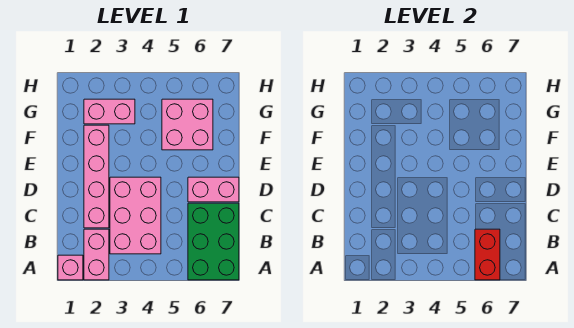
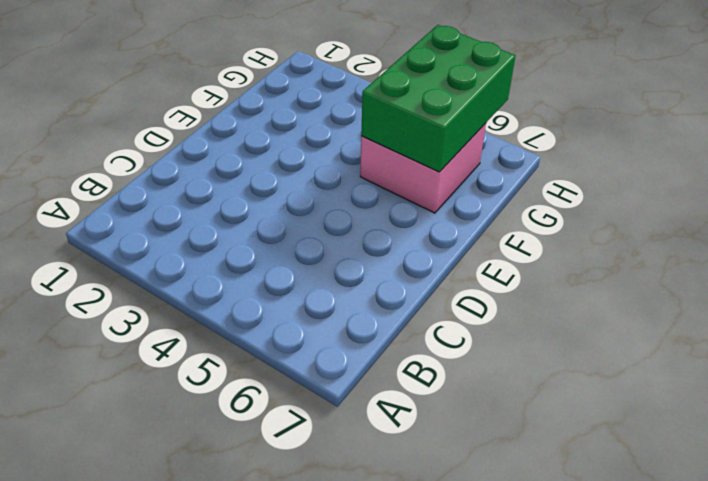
green 2x3 brick [361,25,515,172] -> green 2x3 brick moved to [188,203,239,280]
none -> pink 1x1 brick [58,255,83,280]
none -> pink 1x2 brick [84,229,109,280]

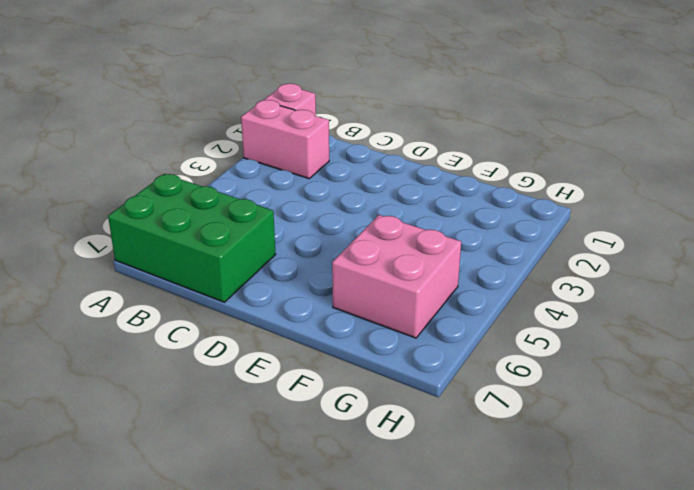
none -> pink 2x3 brick [110,177,161,254]
none -> pink 1x4 brick [84,125,109,228]

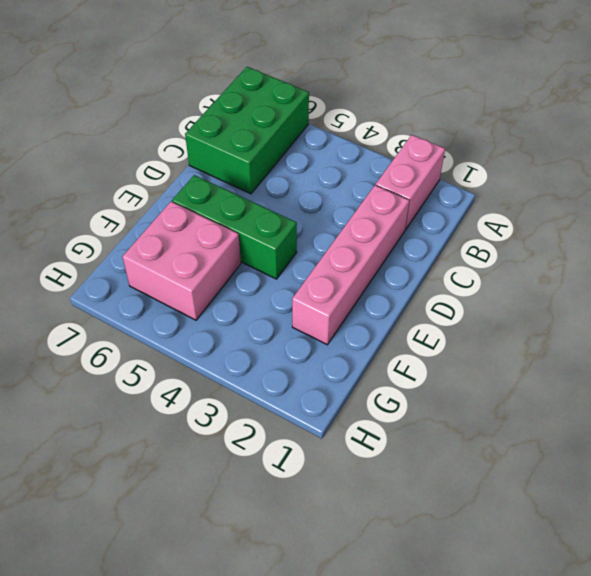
green 1x3 brick [172,175,297,279] -> none
none -> pink 1x1 brick [58,255,83,280]
none -> pink 2x3 brick [110,177,161,254]

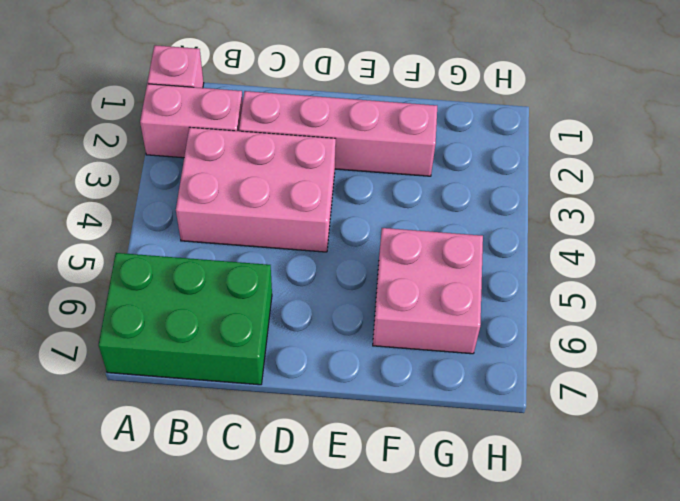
none -> pink 1x2 brick [188,177,239,202]
none -> pink 1x2 brick [84,99,135,124]

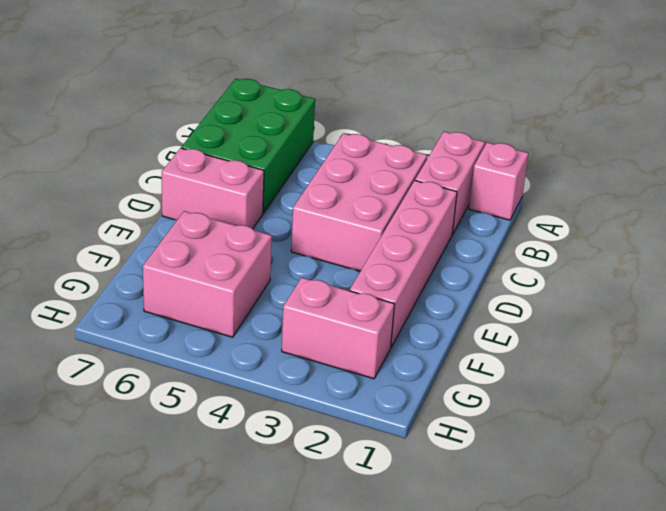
none -> red 1x2 brick [475,229,500,280]

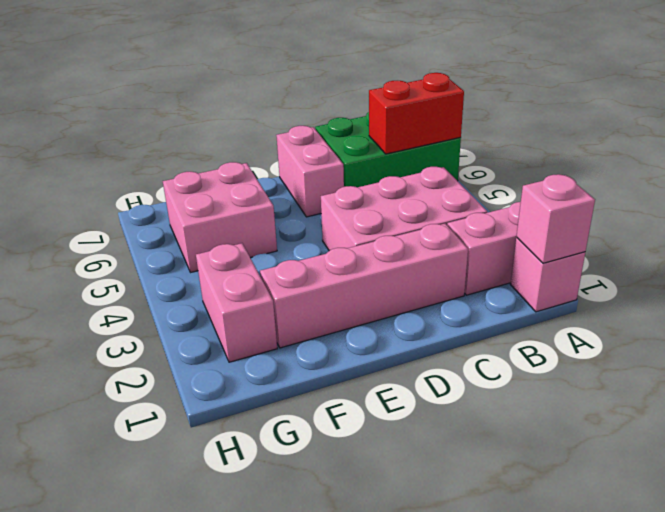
pink 1x1 brick [516,174,595,263] -> none

